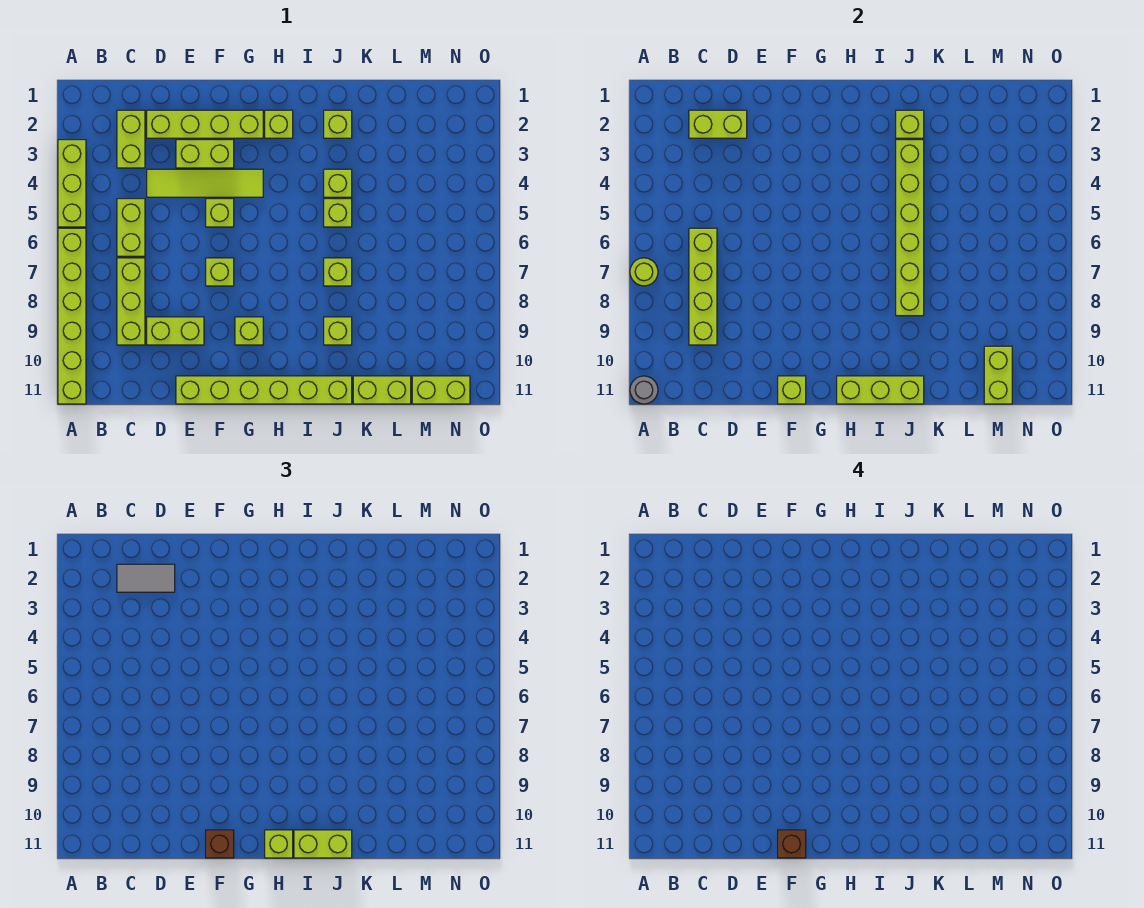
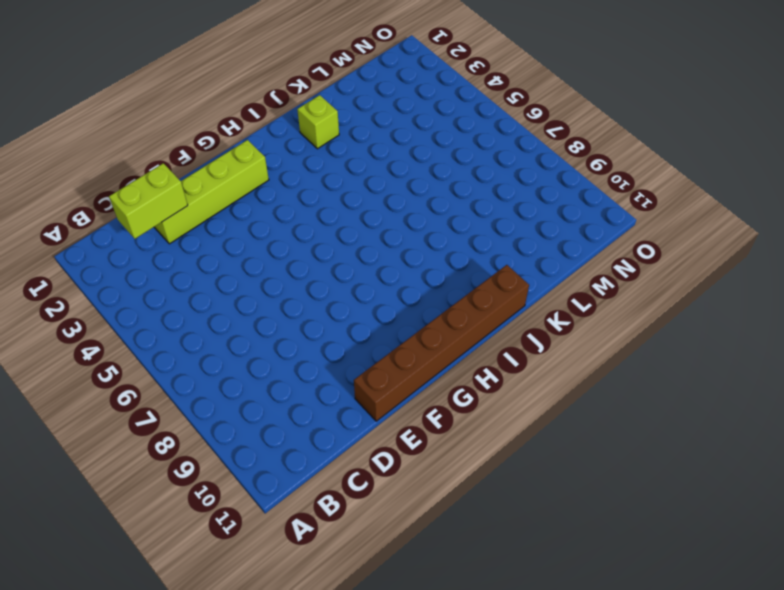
brown 1x6 brick [354,265,529,421] -> lime 1x6 brick [176,376,352,404]
none -> lime 1x3 brick [58,140,86,227]
none -> lime 1x6 brick [58,228,86,404]
none -> lime 1x2 brick [117,110,145,168]
none -> lime 1x2 brick [117,199,145,256]

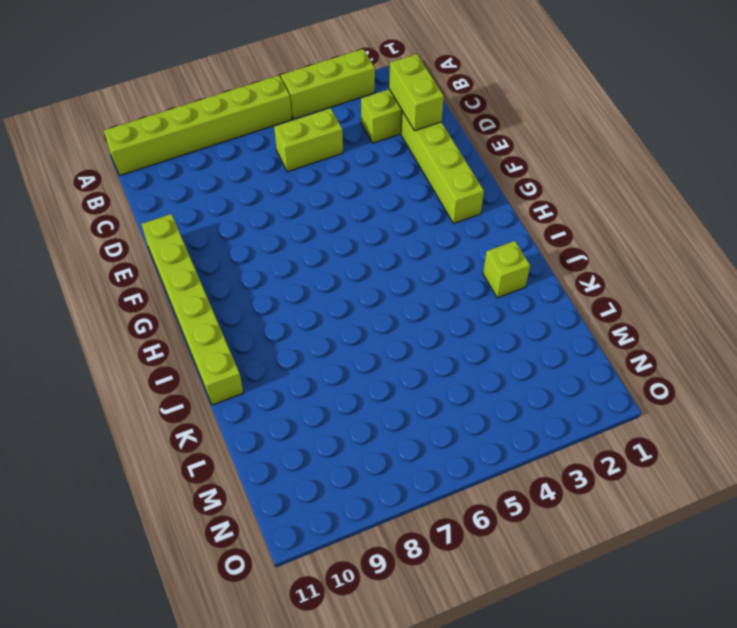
none -> lime 1x3 brick [117,258,145,345]
none -> lime 1x4 tile [147,169,263,197]
none -> lime 1x2 brick [147,317,204,345]
none -> lime 1x2 brick [176,140,234,168]

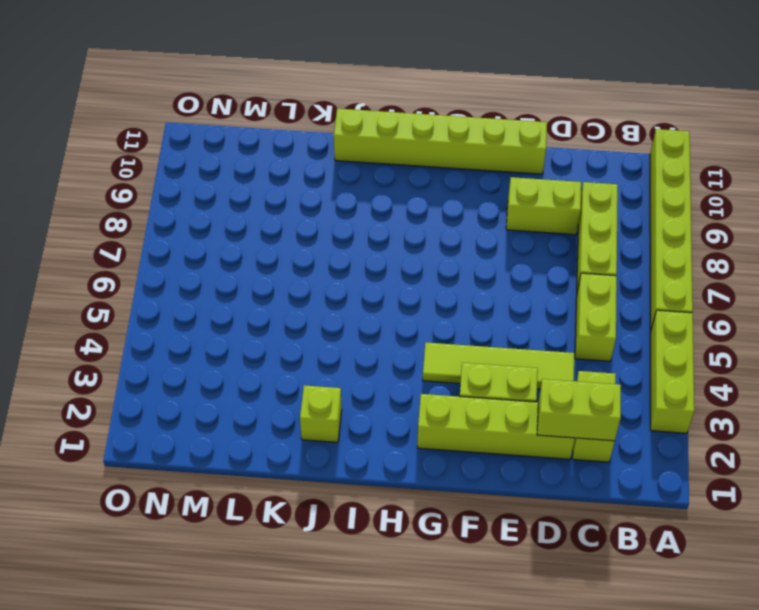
none -> lime 1x1 brick [206,199,234,227]
none -> lime 1x1 brick [206,258,234,286]
none -> lime 1x1 brick [235,317,263,345]
none -> lime 1x1 brick [265,110,293,138]

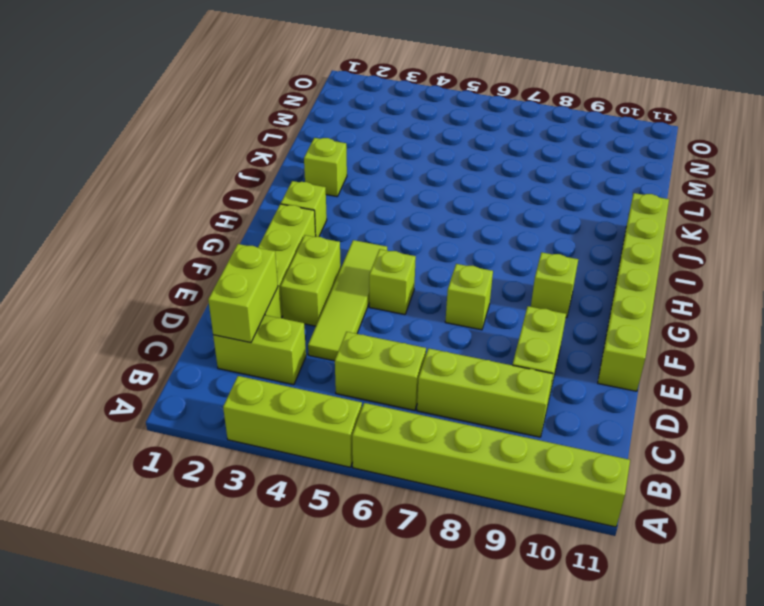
none -> lime 1x1 brick [324,169,352,197]
none -> lime 1x1 brick [324,199,352,227]
none -> lime 1x1 brick [324,258,352,286]
none -> lime 1x1 brick [324,317,352,345]

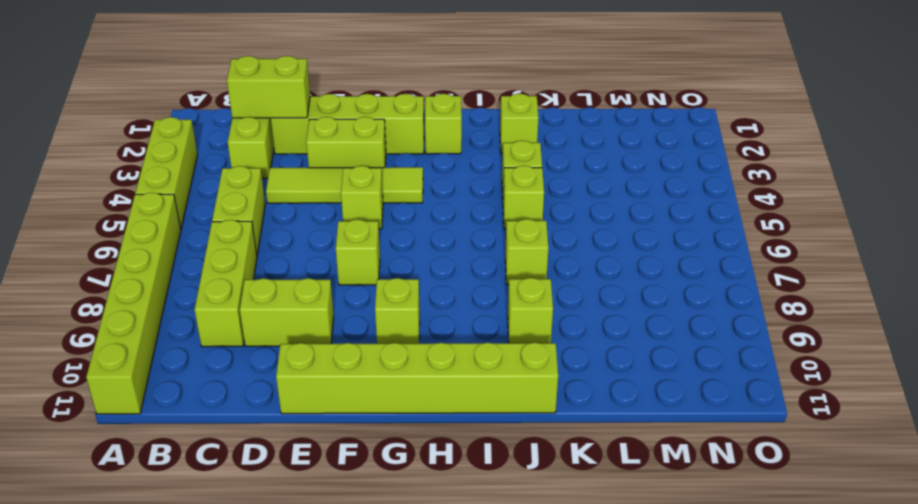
none -> lime 1x2 brick [353,376,411,404]
none -> lime 1x2 brick [412,376,470,404]
none -> lime 1x1 round brick [630,258,658,286]
none -> grey 1x1 round brick [630,376,658,404]

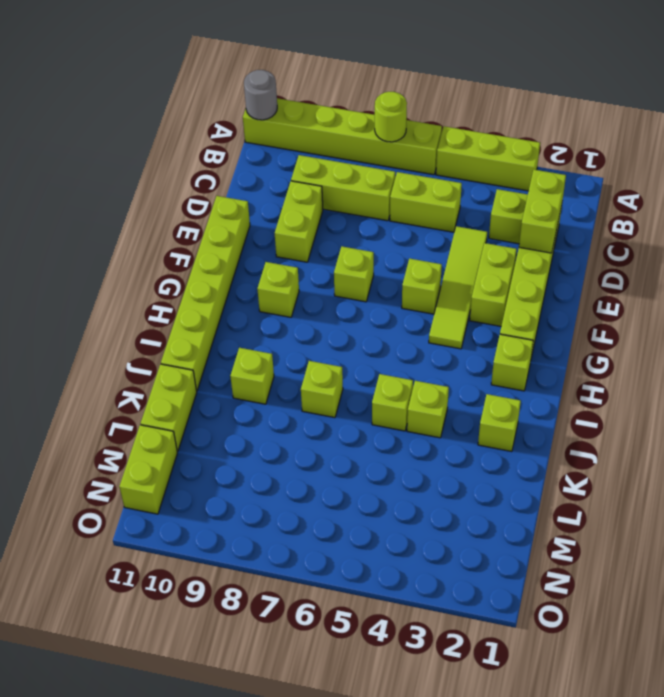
none -> lime 1x4 brick [689,228,717,345]
none -> lime 1x1 brick [778,376,806,404]
none -> lime 1x3 brick [837,376,924,404]
none -> lime 1x1 brick [896,110,924,138]

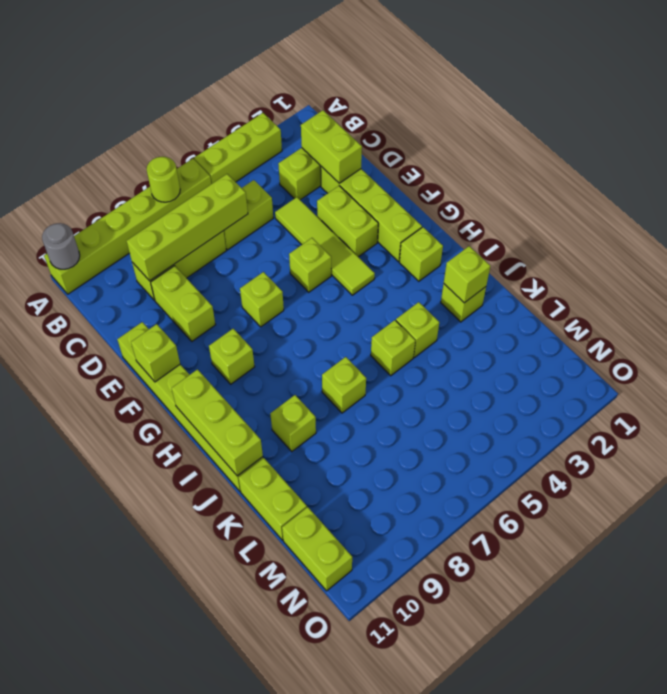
none -> lime 1x6 brick [896,140,924,316]
none -> lime 1x2 brick [984,346,1012,404]
none -> grey 1x2 tile [117,564,175,592]
none -> brown 1x1 brick [206,830,234,858]

